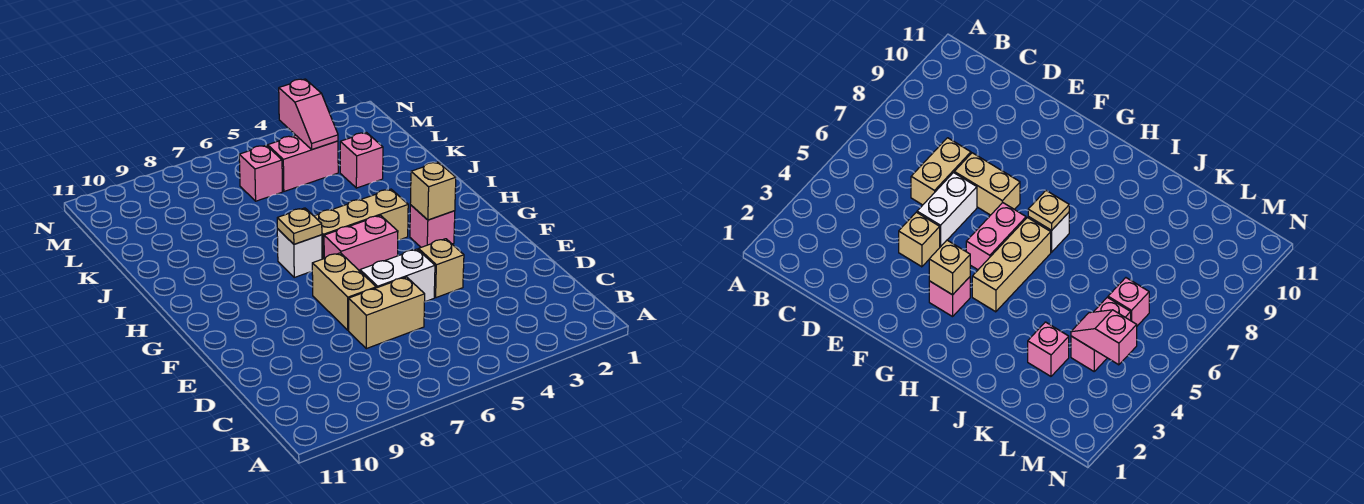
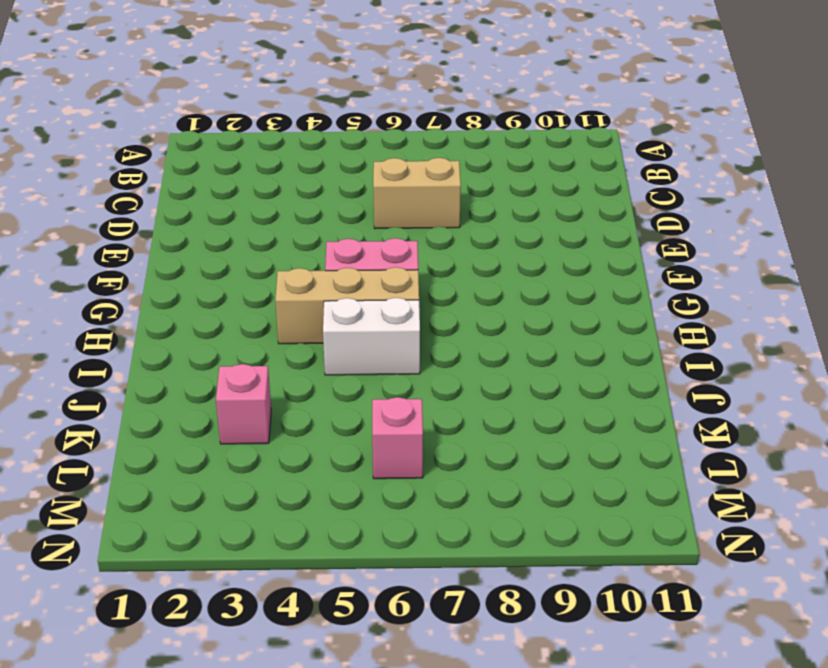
white 1x2 brick [323,298,420,375] -> white 1x2 brick moved to [360,249,435,302]
none -> tan 1x1 brick [419,239,464,298]
none -> tan 1x2 brick [312,253,376,330]
none -> pink 1x1 brick [410,205,455,247]

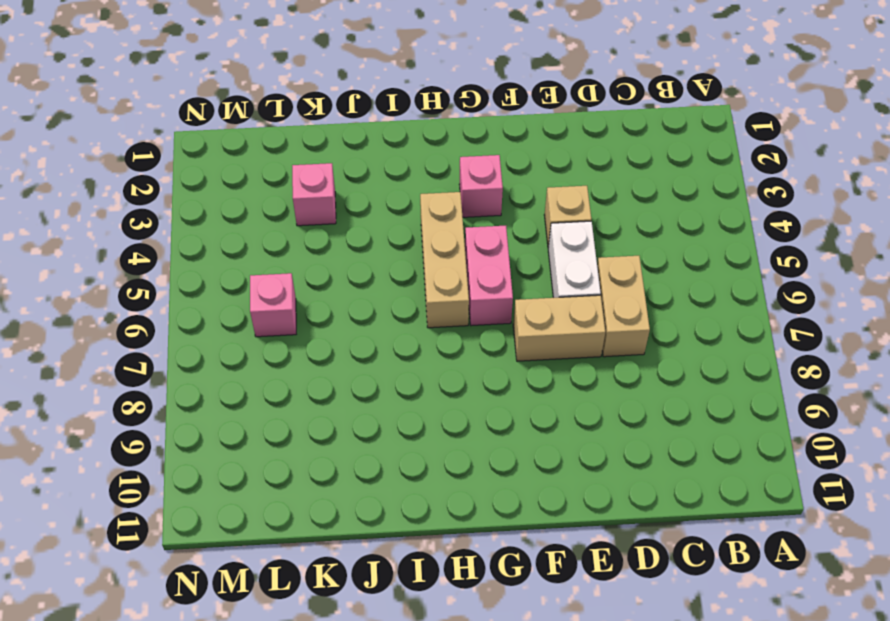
none -> white 1x1 brick [277,229,322,277]
none -> pink 1x2 brick [268,135,338,191]
none -> tan 1x1 brick [410,162,456,220]

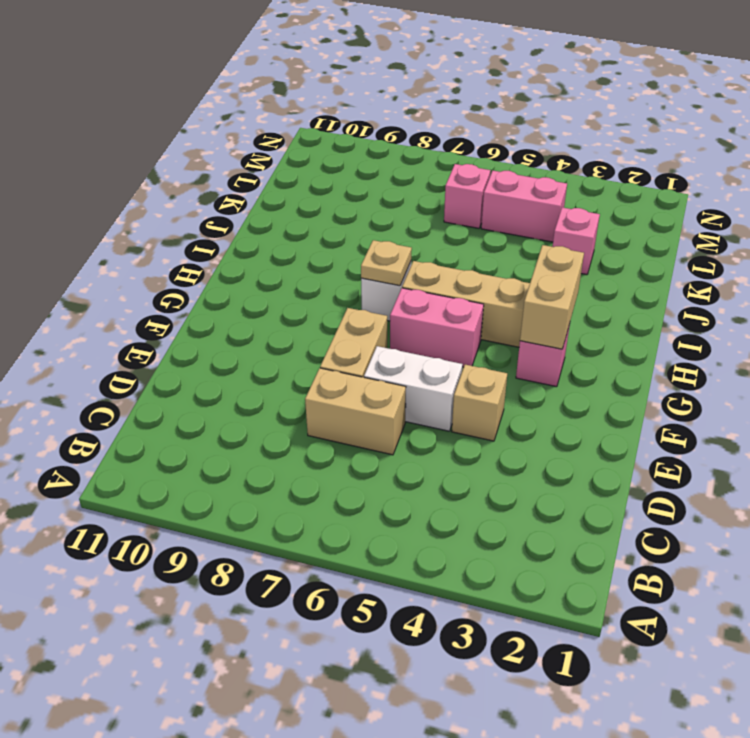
tan 1x2 brick [520,245,584,349] -> tan 1x1 brick [410,162,456,220]
none -> pink 1x2 slope [279,79,338,149]

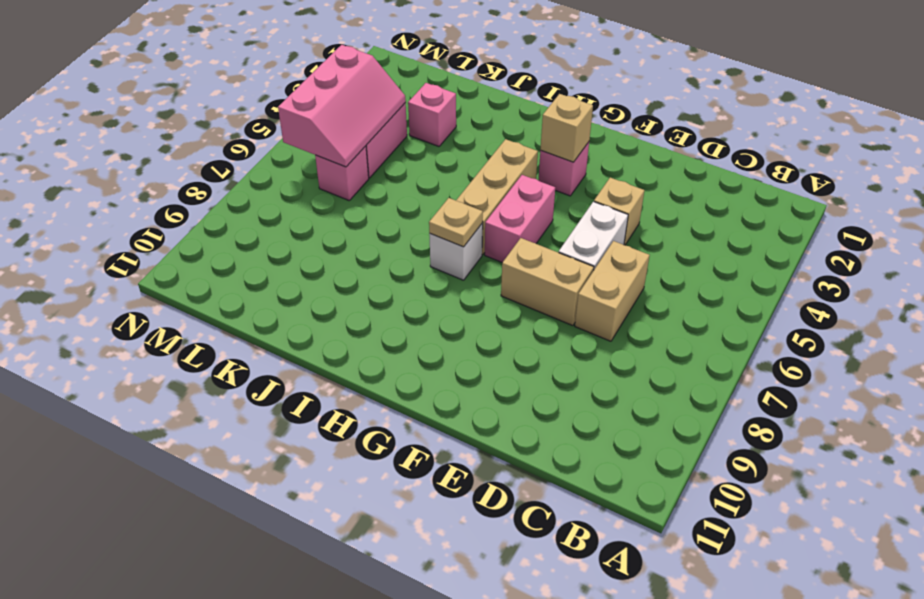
pink 2x3 slope [278,45,406,167] -> pink 1x2 slope [279,79,338,149]

